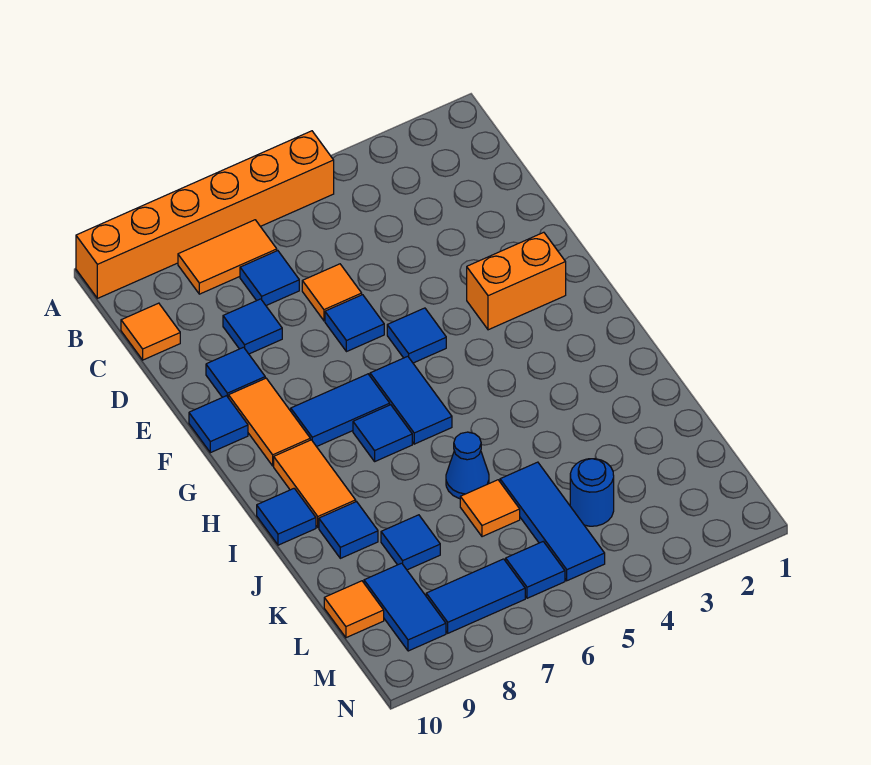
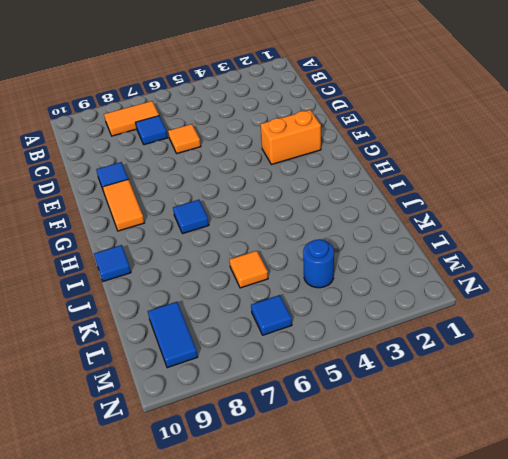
none -> orange 1x6 brick [76,131,334,298]
none -> orange 1x1 tile [121,303,180,360]
none -> blue 1x1 tile [223,299,282,354]

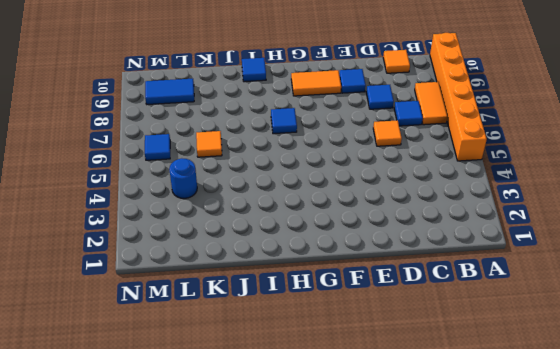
none -> blue 1x1 tile [325,295,384,352]
none -> orange 1x2 brick [467,232,566,330]
none -> blue 1x1 tile [387,308,446,363]

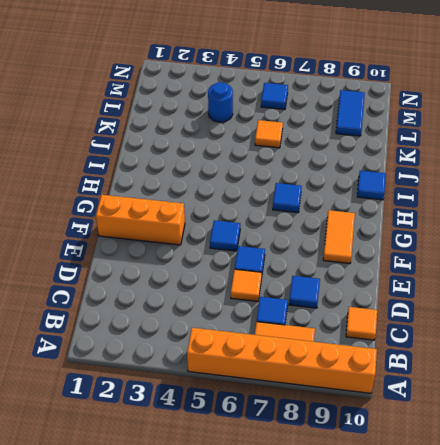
orange 1x3 brick [96,195,185,245] -> orange 1x2 brick [467,232,566,330]
none -> blue 1x1 tile [206,347,265,398]
none -> blue 1x1 tile [189,396,248,453]
none -> blue 1x2 tile [370,356,452,444]

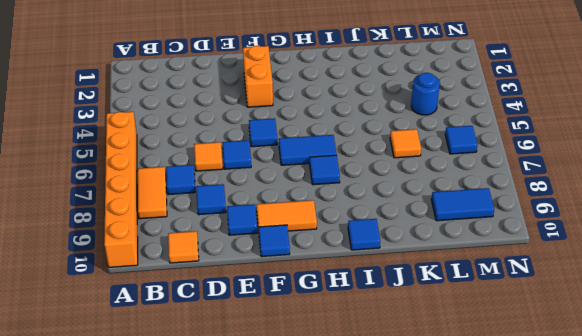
none -> blue 1x2 tile [291,374,390,447]
none -> orange 1x2 tile [274,440,356,527]
none -> blue 1x1 cone [446,432,489,499]

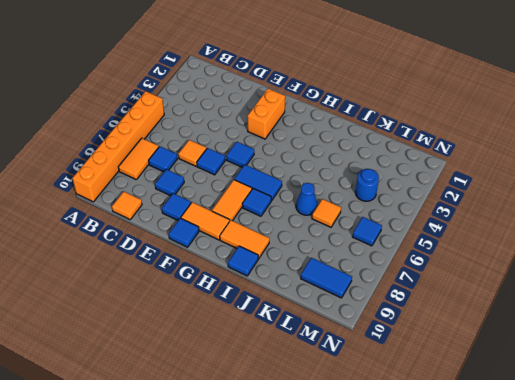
orange 1x2 tile [212,180,252,221] -> blue 1x2 tile [291,374,390,447]
none -> blue 1x1 tile [319,502,378,558]
none -> blue 1x3 tile [500,462,605,581]
none -> blue 1x1 tile [381,515,440,570]

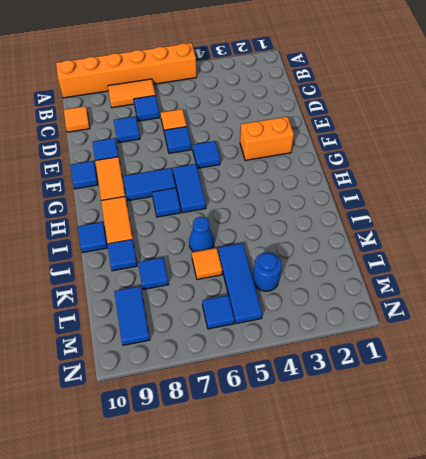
none -> orange 1x1 tile [324,581,384,638]
none -> blue 1x2 tile [426,559,525,633]

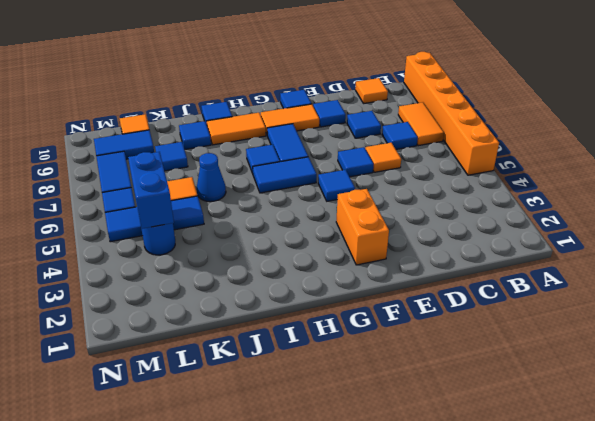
blue 1x2 brick [128,152,174,229] -> none

